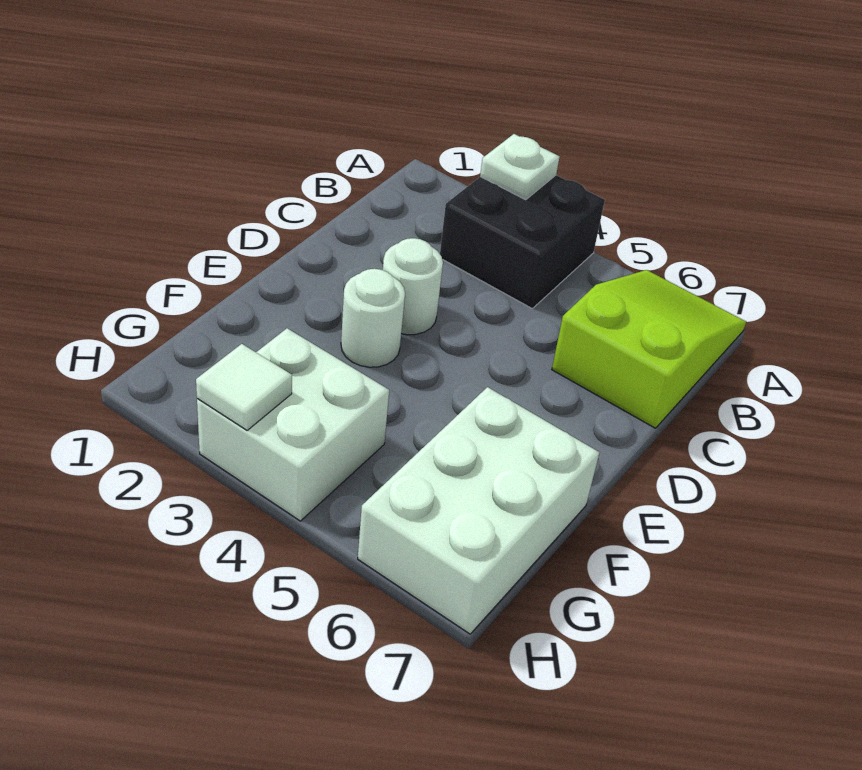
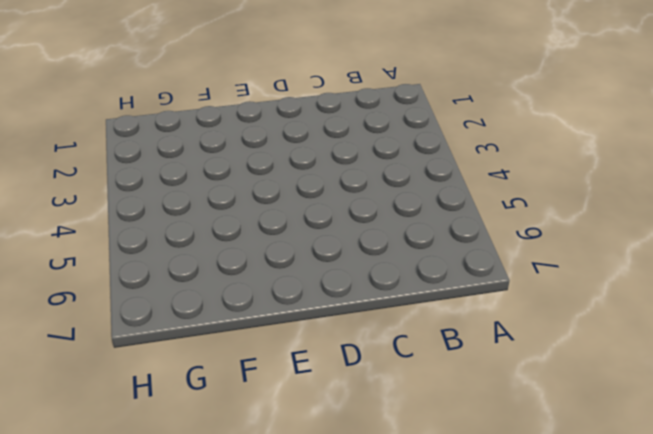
none -> black 2x2 brick [440,175,605,308]
none -> lime 2x3 slope [552,270,746,428]

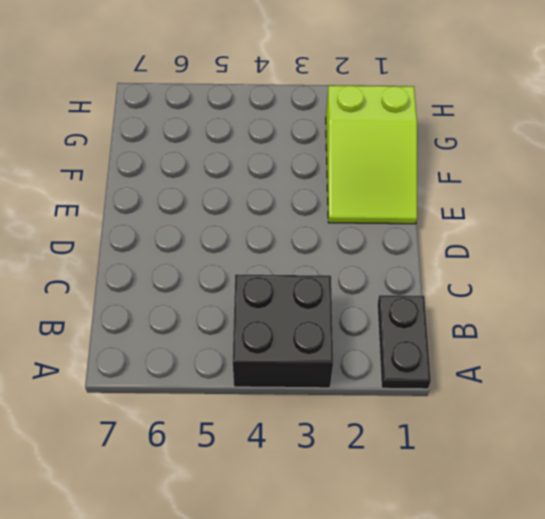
black 1x2 plate [377,295,431,389] -> none
lime 2x3 slope [326,86,417,224] -> lime 2x3 slope moved to [552,270,746,428]
none -> white 1x1 round brick [383,238,443,335]
none -> white 1x1 round brick [341,269,405,367]

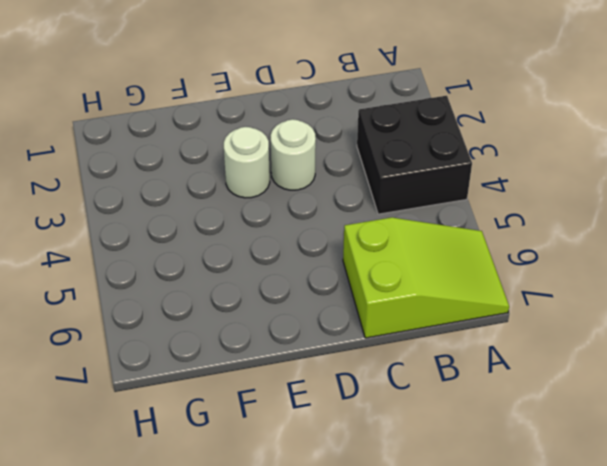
none -> white 2x3 brick [358,387,599,634]
none -> white 2x2 brick [197,328,389,521]

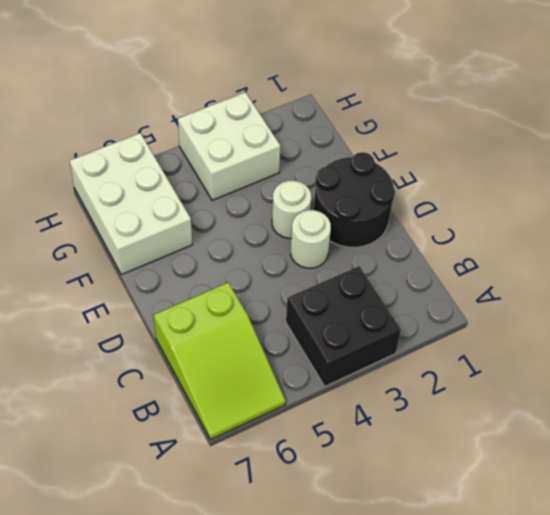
black 2x2 round brick [314,152,395,247] -> none
none -> white 1x1 plate [480,134,559,200]
none -> white 1x1 tile [196,344,292,430]

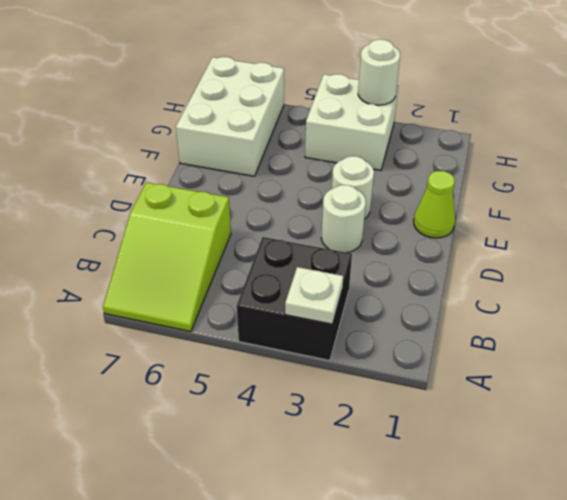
lime 1x1 cone [414,171,455,238] -> none
white 1x1 round brick [358,40,400,105] -> white 1x1 tile [196,344,292,430]

